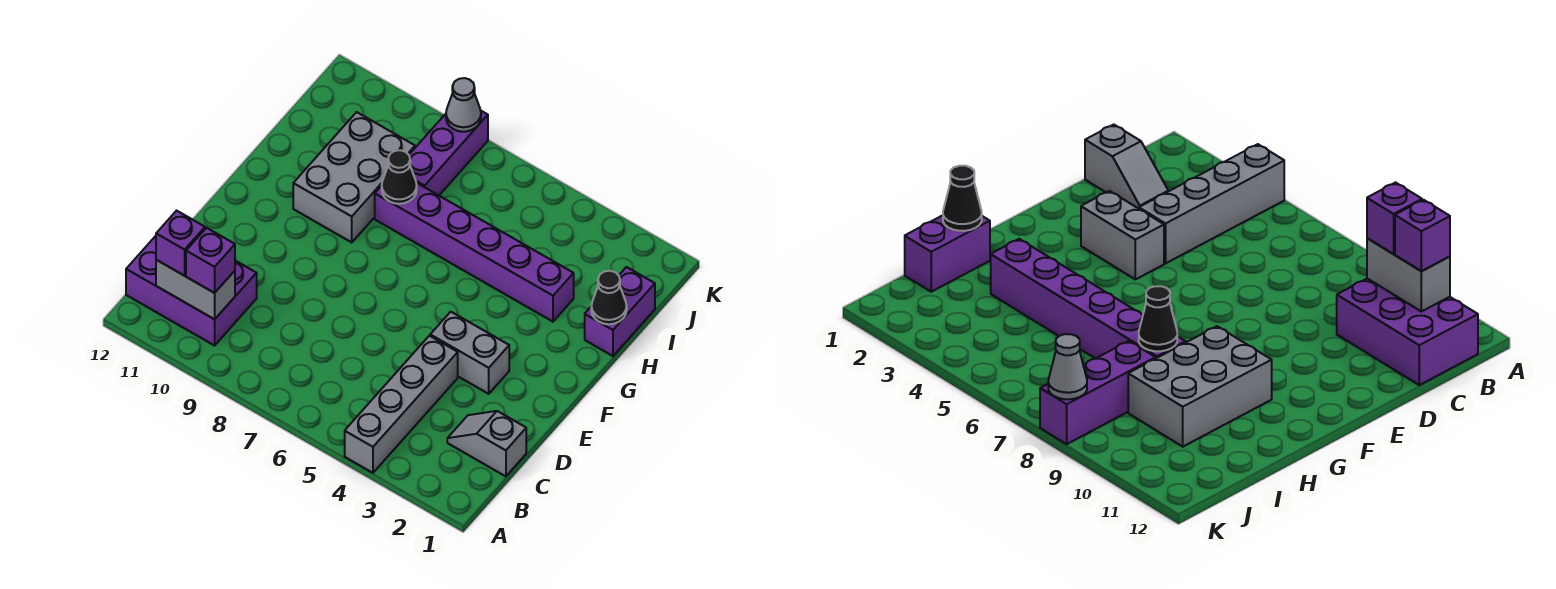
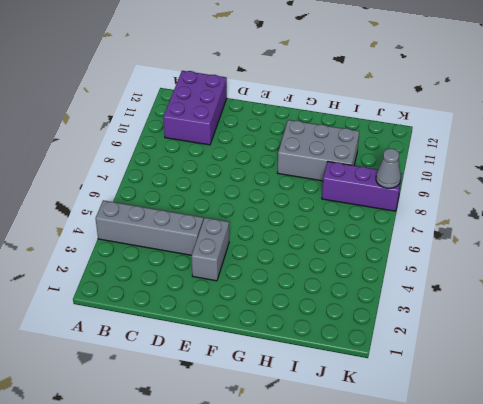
none -> grey 1x2 slope [447,411,526,476]
none -> purple 1x2 brick [585,267,655,356]
none -> purple 1x6 brick [375,183,574,322]

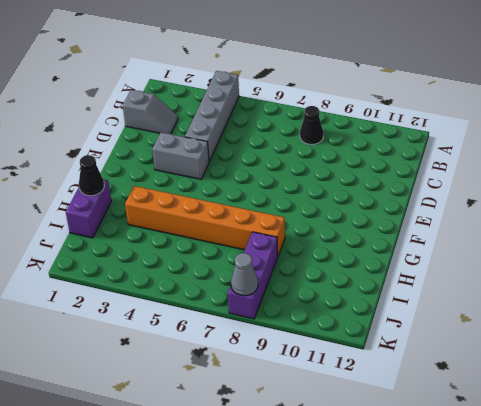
black 1x1 cone [300,106,323,145] -> black 1x1 cone moved to [382,150,417,204]
orange 1x6 brick [125,186,285,256] -> purple 1x6 brick [375,183,574,322]
none -> purple 2x3 brick [126,236,257,346]
none -> grey 2x3 brick [293,112,415,242]
none -> grey 1x2 brick [156,260,235,319]

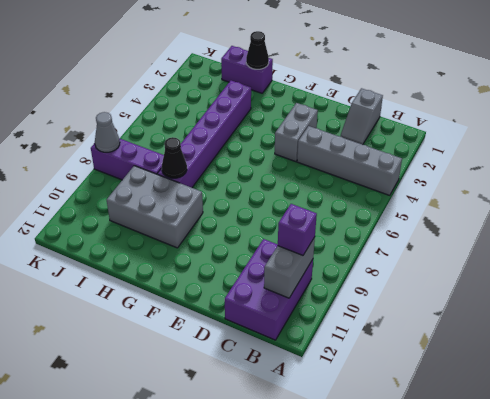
none -> purple 1x1 brick [156,211,205,276]

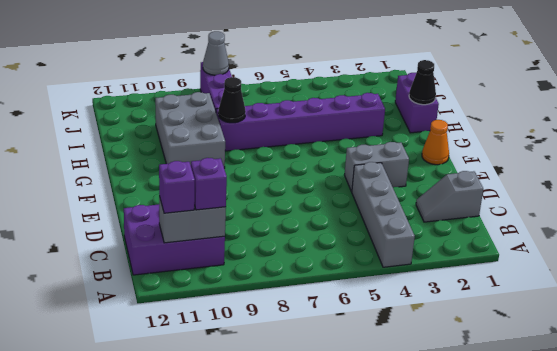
orange 1x1 cone [422,120,449,165] -> none

